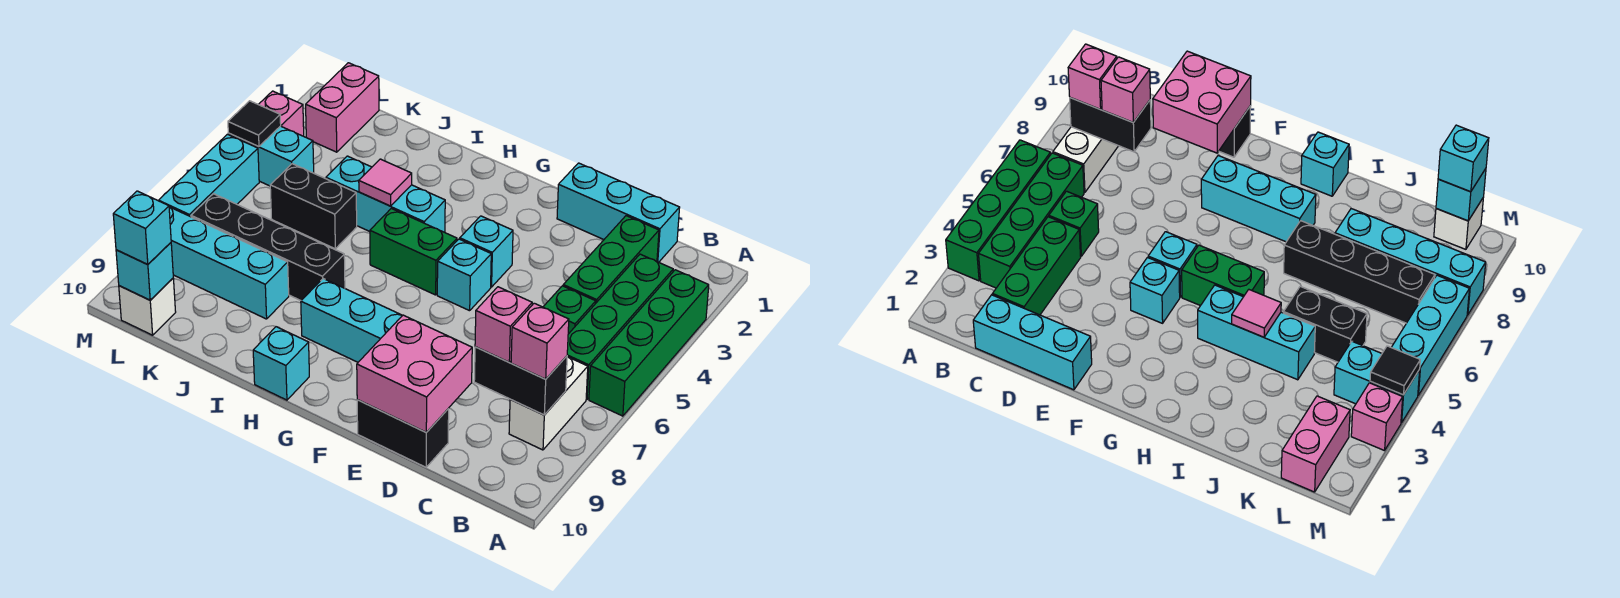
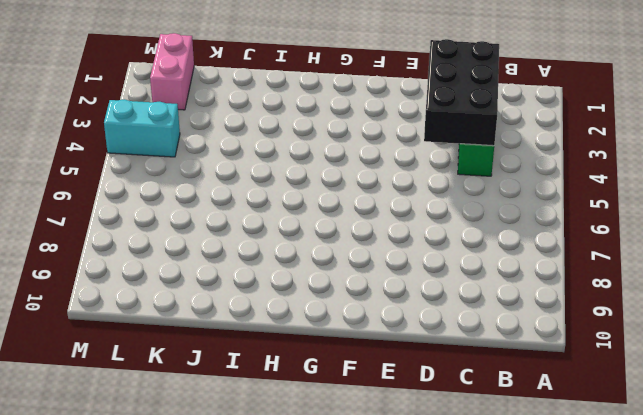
black 2x3 brick [424,39,499,146] -> none
none -> green 1x4 brick [589,270,709,416]
none -> green 1x4 brick [567,254,673,399]
none -> white 1x2 brick [509,357,588,450]

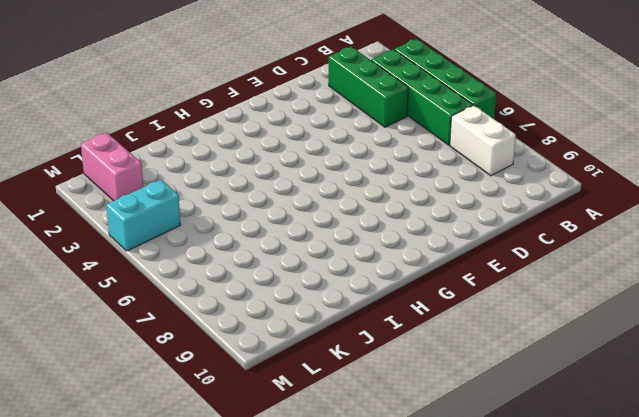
none -> cyan 1x3 brick [557,163,680,262]
none -> green 1x1 brick [543,286,596,334]
none -> black 1x2 brick [357,400,449,467]

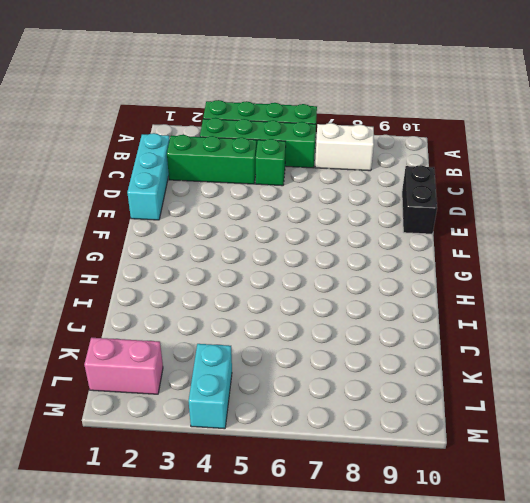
none -> cyan 1x1 brick [460,216,513,287]
none -> cyan 1x1 brick [437,239,491,311]
none -> cyan 1x3 brick [301,279,402,362]

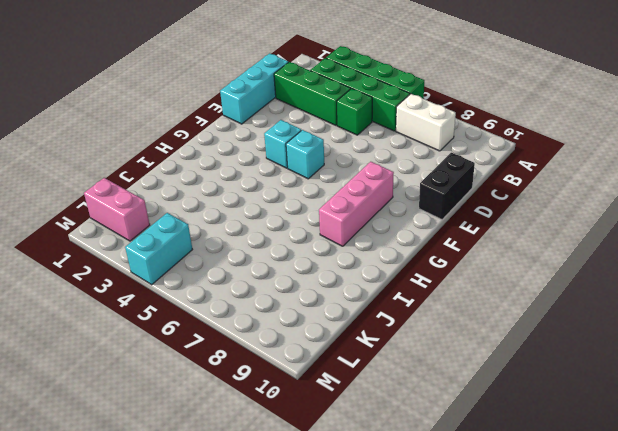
pink 1x3 brick [319,162,394,246] -> cyan 1x3 brick [301,279,402,362]
none -> green 1x2 brick [370,209,457,295]
none -> cyan 1x3 brick [326,156,445,232]
none -> cyan 1x1 brick [253,327,309,400]

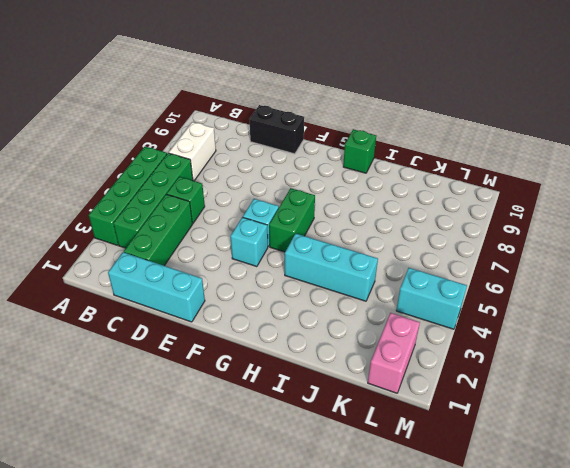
green 1x2 brick [269,188,315,252] -> green 1x2 brick turned to [370,209,457,295]
green 1x1 brick [343,129,376,173] -> cyan 1x1 brick [253,327,309,400]
none -> cyan 1x3 brick [301,279,402,362]
none -> black 1x4 brick [191,194,345,300]
none -> black 1x2 brick [270,164,357,249]

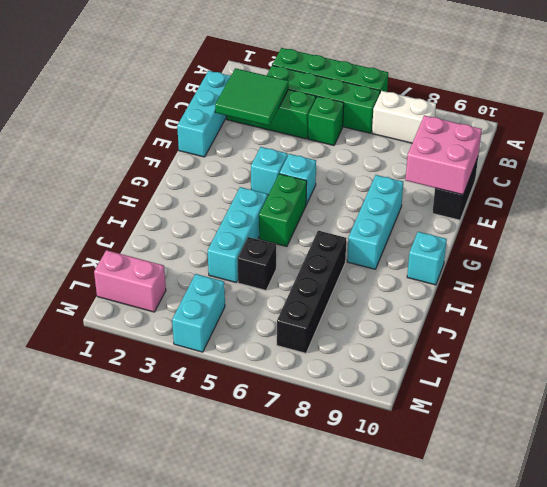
green 2x2 tile [215,68,289,126] -> none
black 1x1 brick [237,237,276,290] -> black 1x2 brick [270,164,357,249]
none -> cyan 1x4 brick [169,207,289,319]
none -> white 1x1 brick [119,278,176,335]
none -> pink 1x1 brick [258,91,304,136]

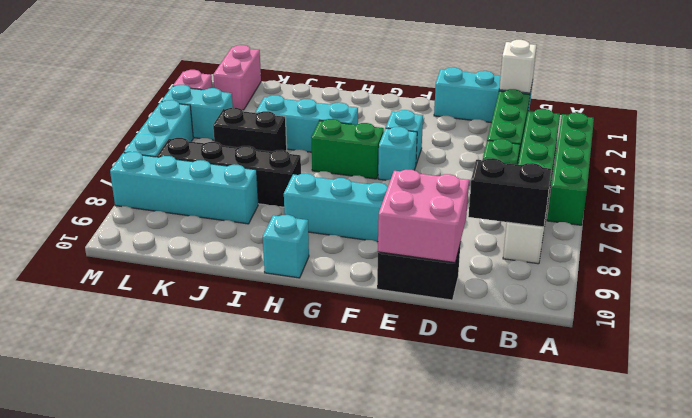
white 1x1 brick [499,40,537,93] -> white 1x1 brick moved to [119,278,176,335]
none -> pink 1x1 tile [359,159,412,206]
none -> cyan 1x1 brick [116,243,173,300]
none -> black 1x1 tile [228,101,281,147]

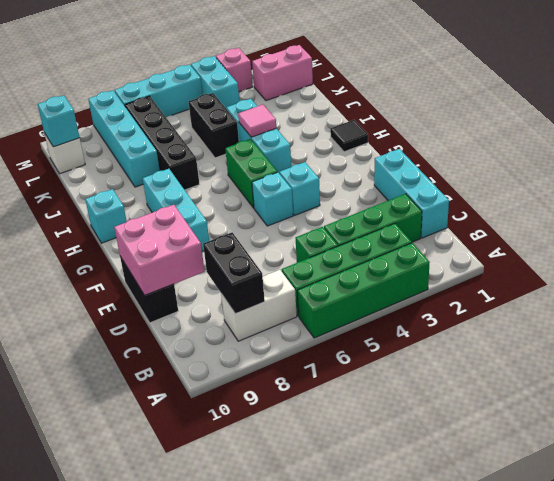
black 1x1 tile [330,120,368,152] -> black 1x1 tile moved to [228,101,281,147]
none -> pink 1x1 brick [511,303,569,379]
none -> pink 1x1 brick [475,287,532,362]
none -> cyan 1x1 brick [113,191,171,265]

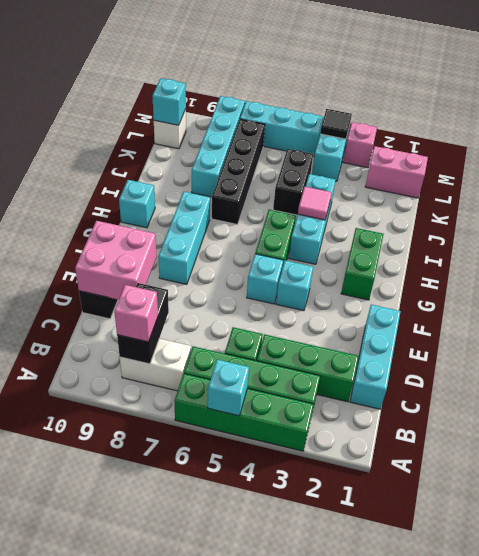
cyan 1x1 brick [208,360,249,416] -> cyan 1x1 brick moved to [113,191,171,265]
green 1x2 brick [341,228,383,300] -> none
none -> pink 1x1 brick [475,287,532,362]

